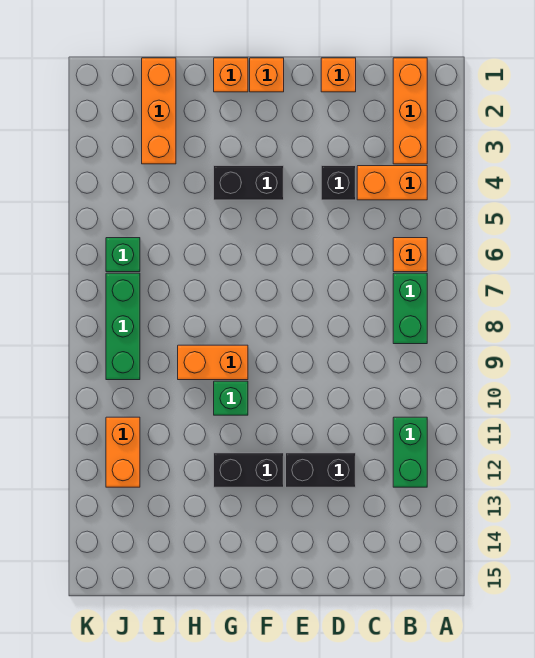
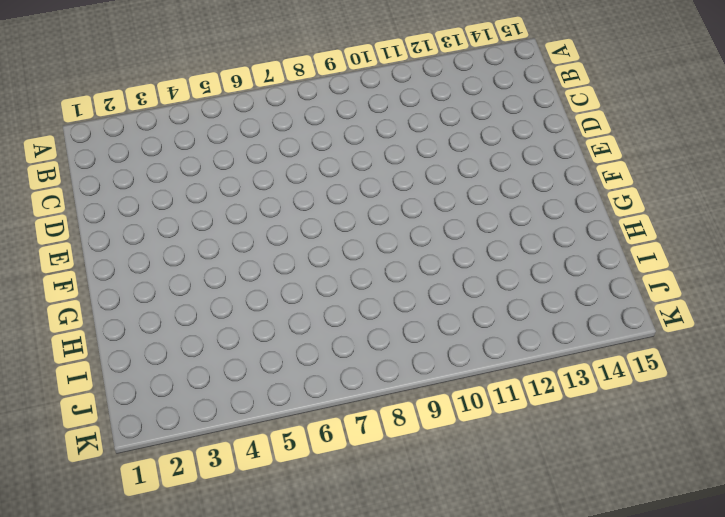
none -> orange 1x3 brick [393,58,427,164]
none -> orange 1x2 brick [357,166,427,200]
none -> orange 1x1 brick [393,238,427,272]

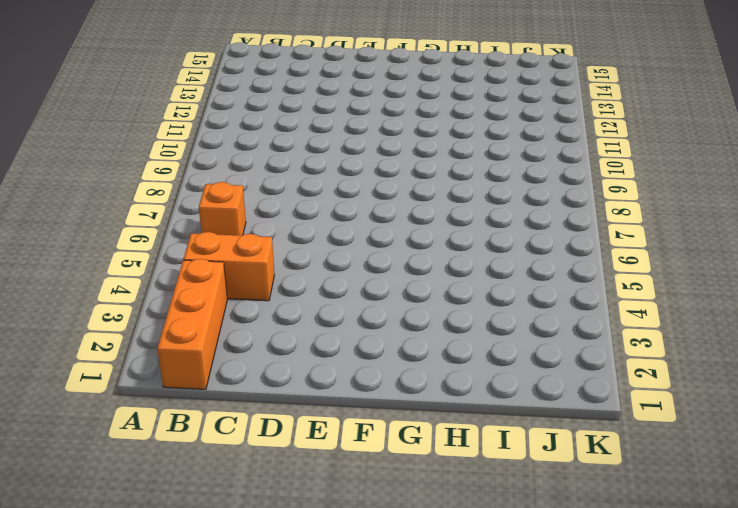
none -> green 1x2 brick [393,273,427,344]
none -> green 1x2 brick [393,417,427,487]
none -> orange 1x1 brick [321,58,356,92]

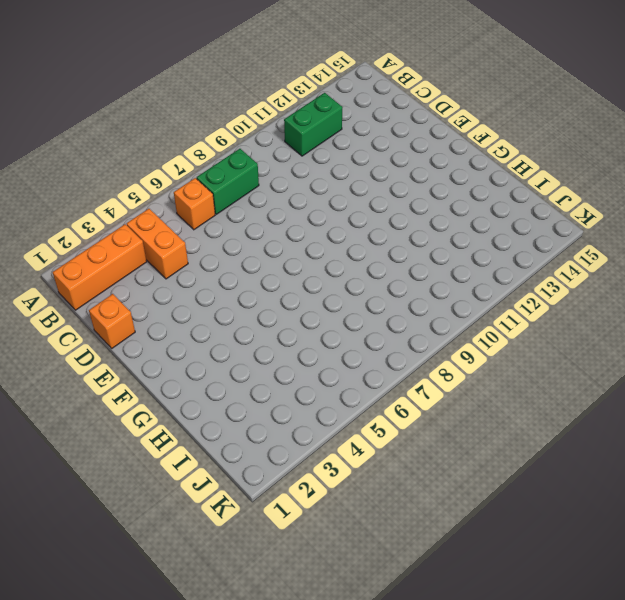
none -> black 1x1 brick [321,166,356,200]
none -> black 1x2 brick [286,453,356,487]
none -> orange 1x1 brick [250,58,284,92]

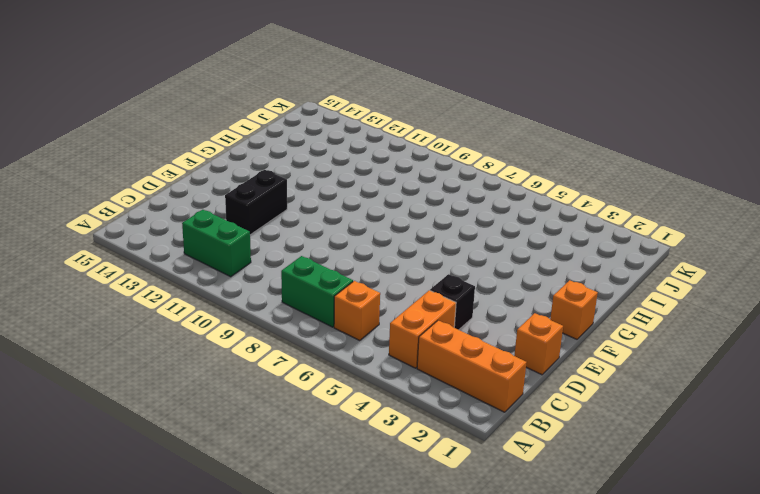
none -> black 1x2 brick [214,166,284,200]
none -> black 1x2 brick [214,453,284,487]
none -> orange 1x1 brick [214,58,248,92]

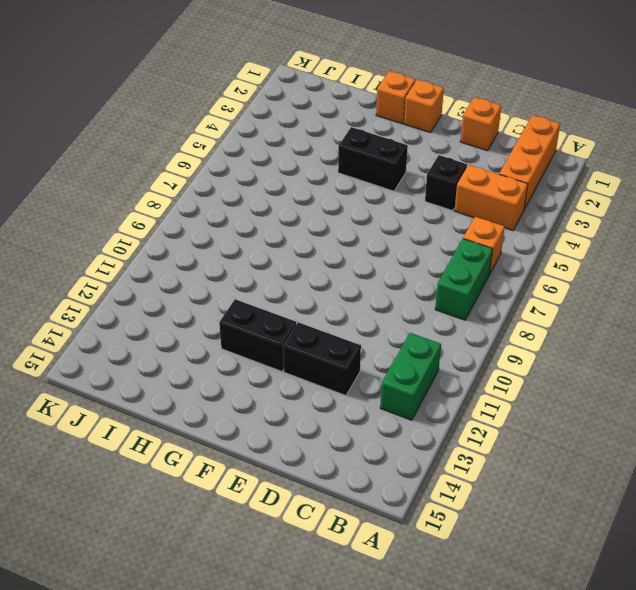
none -> orange 1x2 brick [178,345,248,380]
none -> green 1x1 brick [214,381,248,415]
none -> orange 1x3 brick [142,58,176,164]

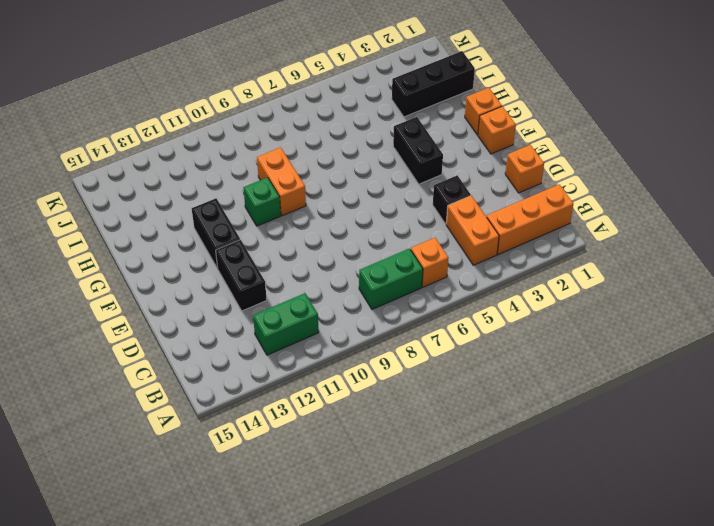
black 1x3 brick [392,51,475,117] -> orange 1x3 brick [142,58,176,164]
none -> green 1x1 brick [106,238,140,272]
none -> green 1x3 brick [106,273,140,380]
none -> orange 1x2 brick [106,417,140,487]

